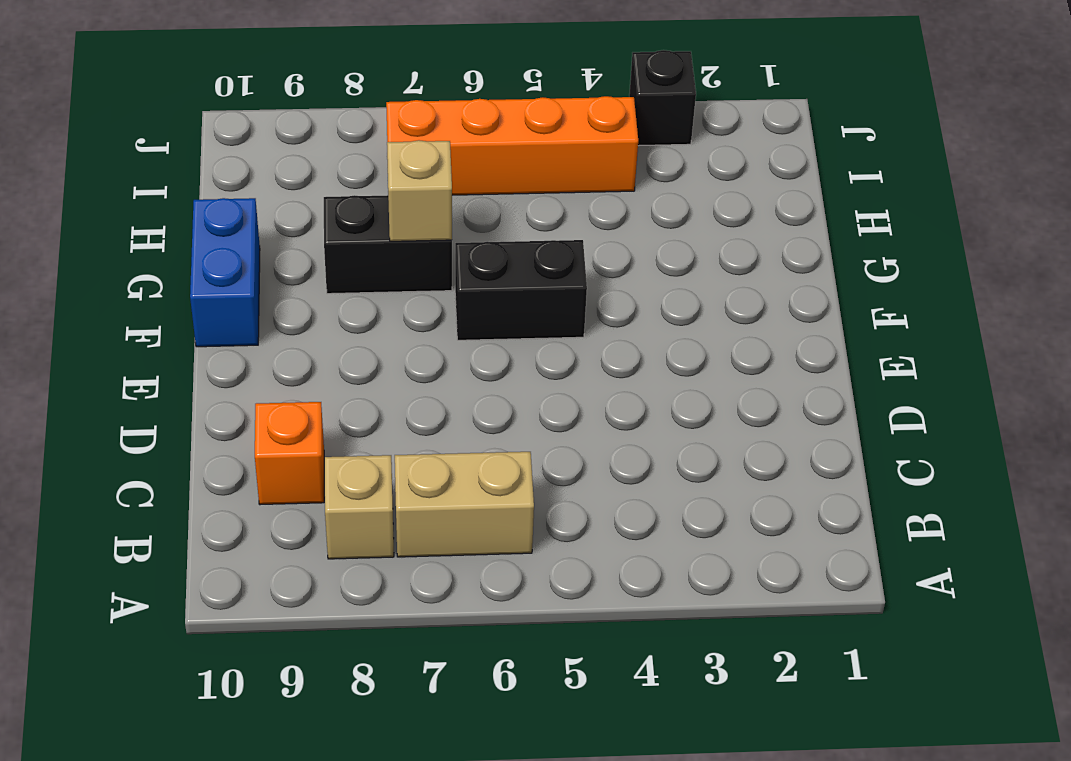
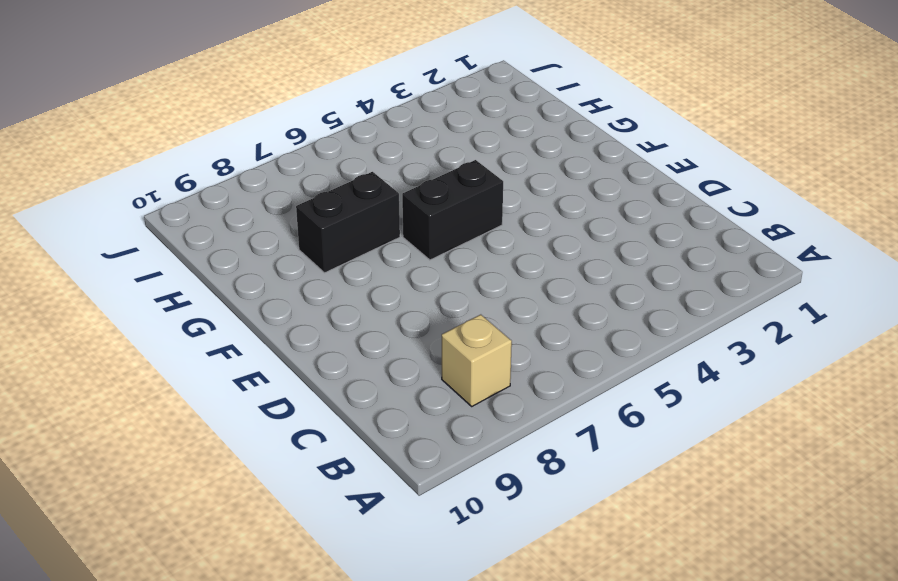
none -> tan 1x2 brick [395,452,534,557]
none -> orange 1x1 brick [255,402,324,505]

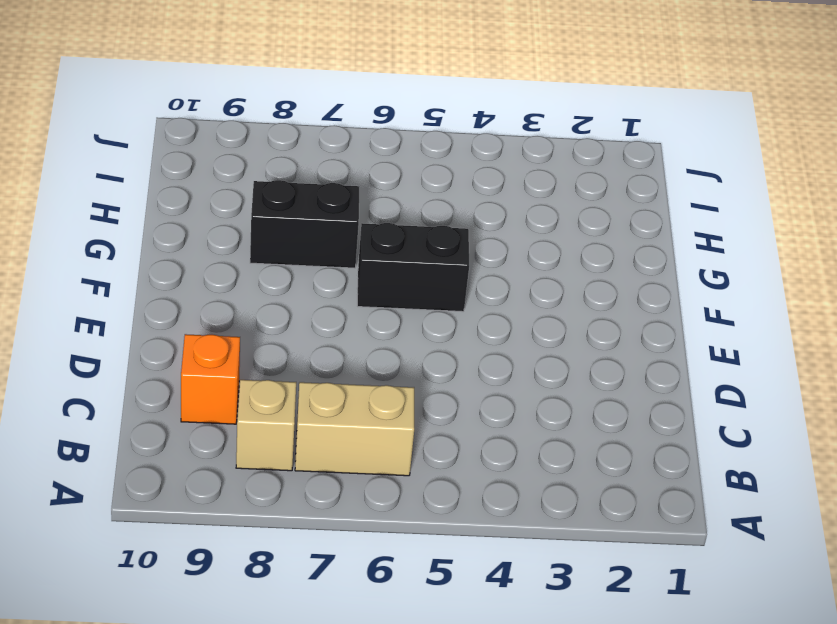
none -> blue 1x2 brick [190,198,260,347]
none -> orange 1x4 brick [386,96,638,195]

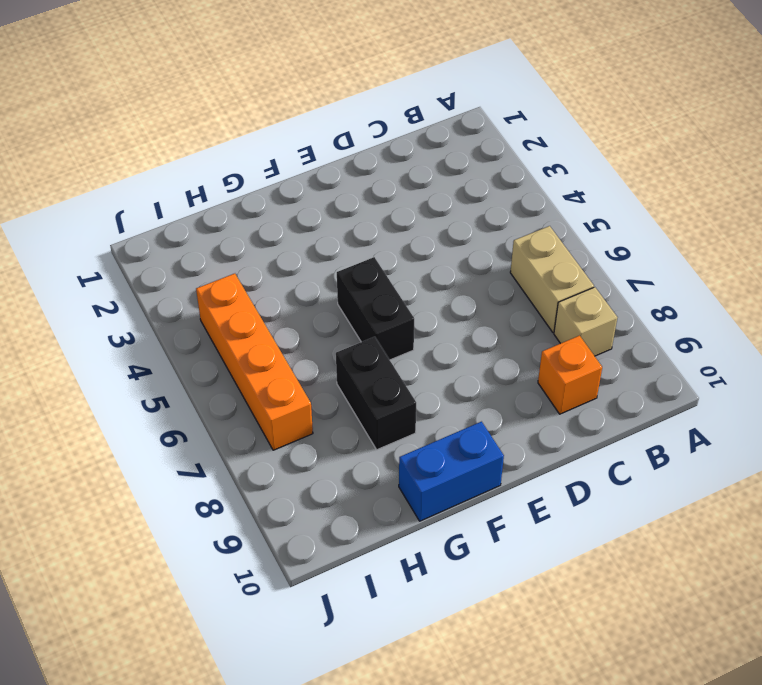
none -> black 1x1 brick [629,50,696,146]
none -> tan 1x1 brick [387,140,452,241]

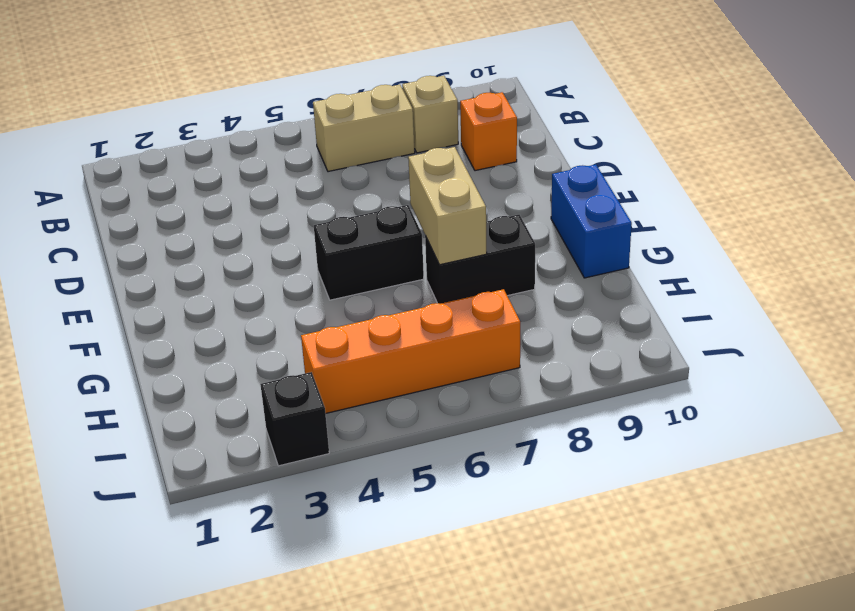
tan 1x2 brick [408,147,487,265] -> tan 1x1 brick [387,140,452,241]

